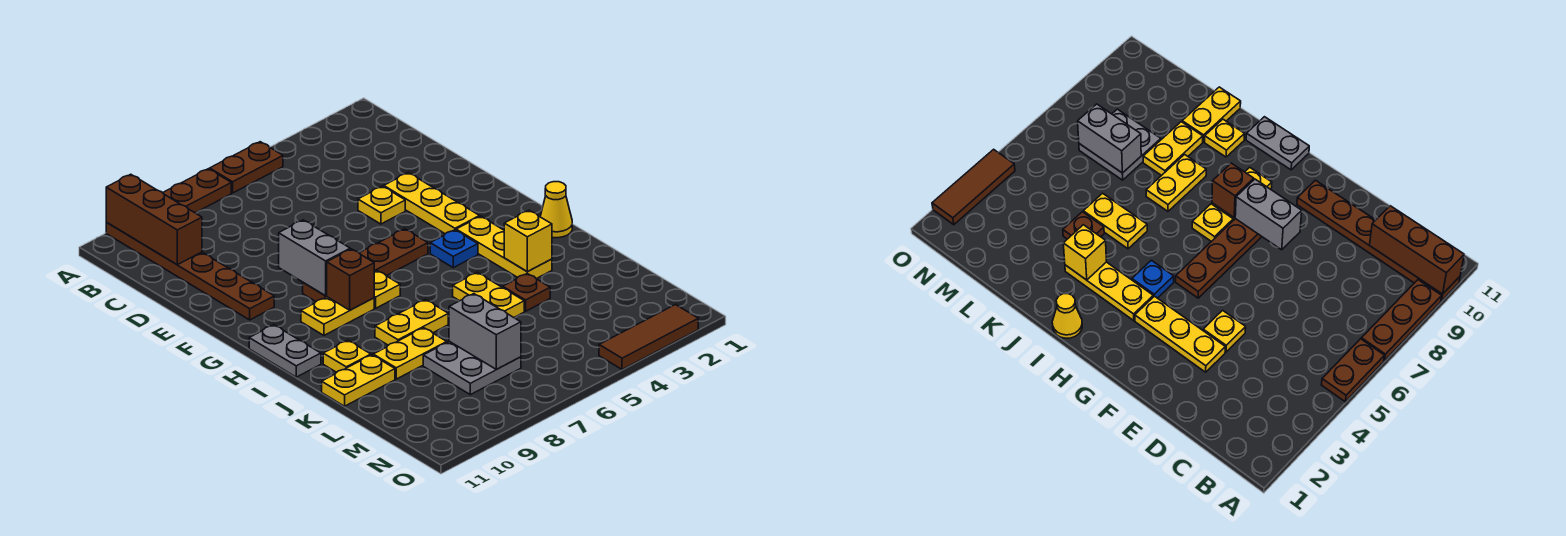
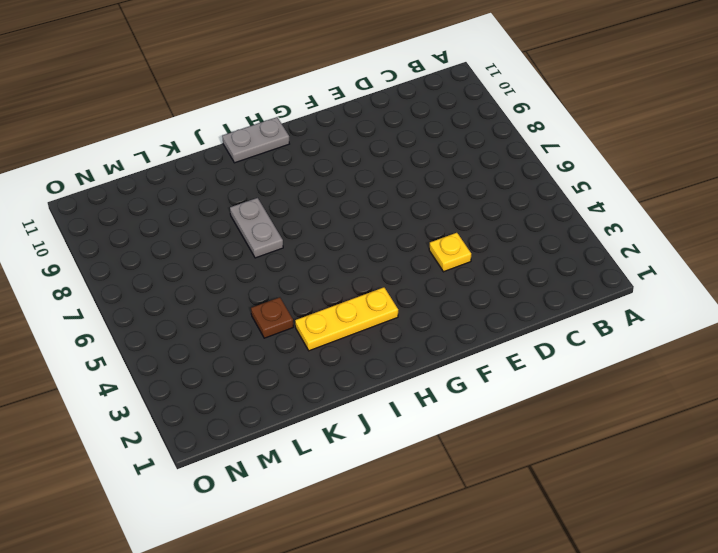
grey 1x2 plate [230,198,283,258] -> yellow 1x2 plate [375,300,448,345]
none -> brown 1x2 plate [210,142,283,193]
none -> brown 1x3 plate [163,169,231,213]
none -> brown 1x6 plate [106,222,274,320]

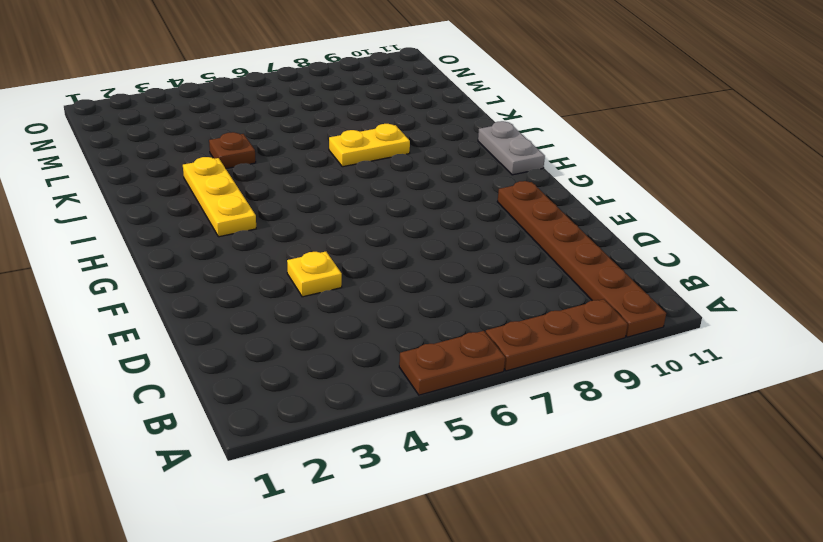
none -> yellow 1x3 plate [384,173,480,234]
none -> brown 1x4 plate [303,229,428,301]
none -> blue 1x1 plate [430,230,478,268]

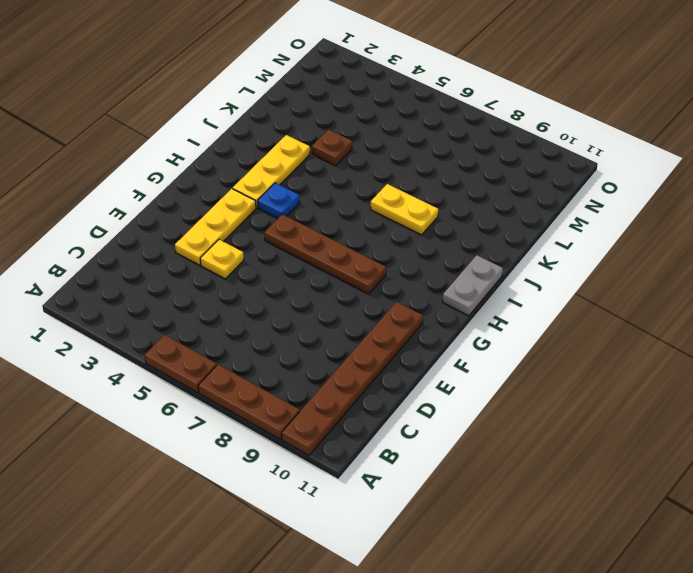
none -> yellow 1x1 plate [374,271,400,308]
none -> yellow 1x2 plate [301,297,374,335]
none -> yellow 1x1 cone [540,182,572,238]

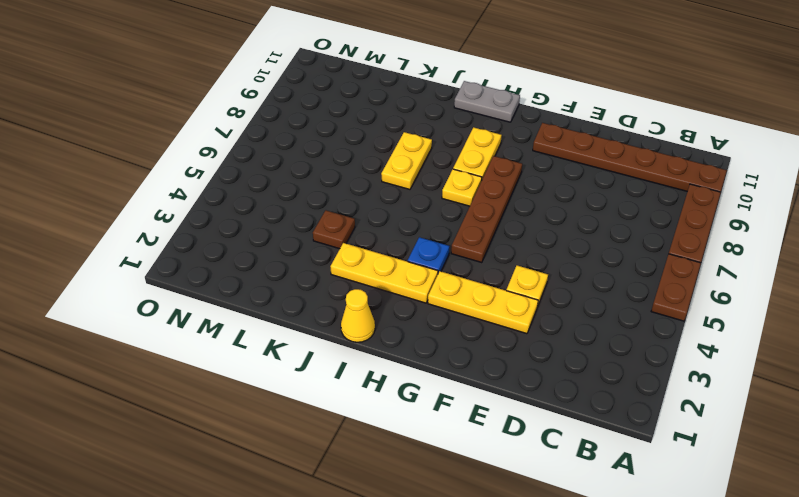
none -> yellow 1x2 plate [453,273,524,317]
none -> yellow 1x1 plate [323,340,371,372]
none -> yellow 1x2 plate [373,328,447,379]

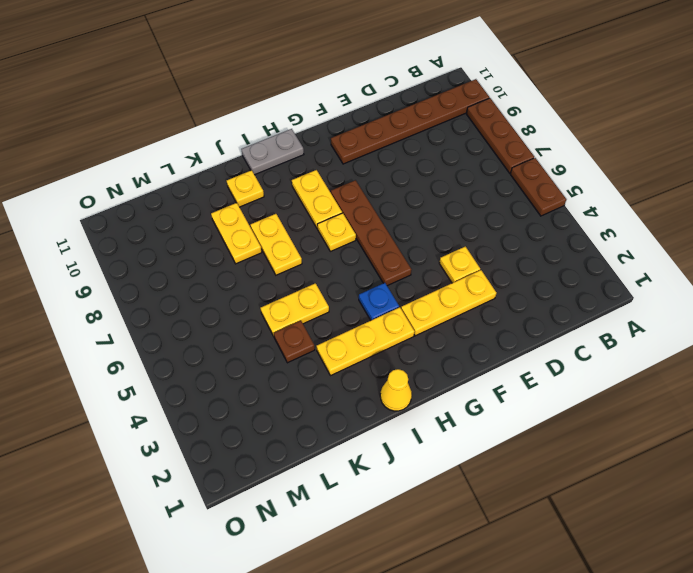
none -> yellow 1x2 plate [322,355,395,406]
none -> grey 2x2 plate [423,341,521,395]
none -> brown 1x3 tile [599,305,698,369]

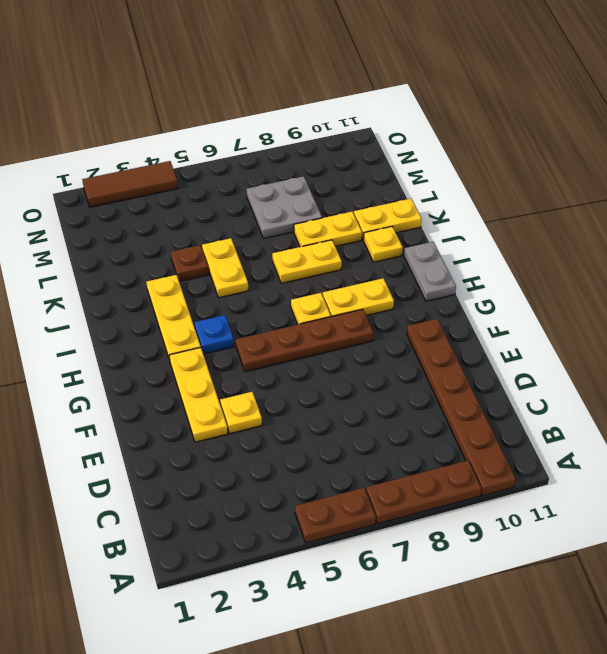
none -> yellow 1x1 cone [540,182,572,238]
none -> brown 1x3 brick [106,174,202,265]
none -> grey 1x2 brick [279,220,350,296]

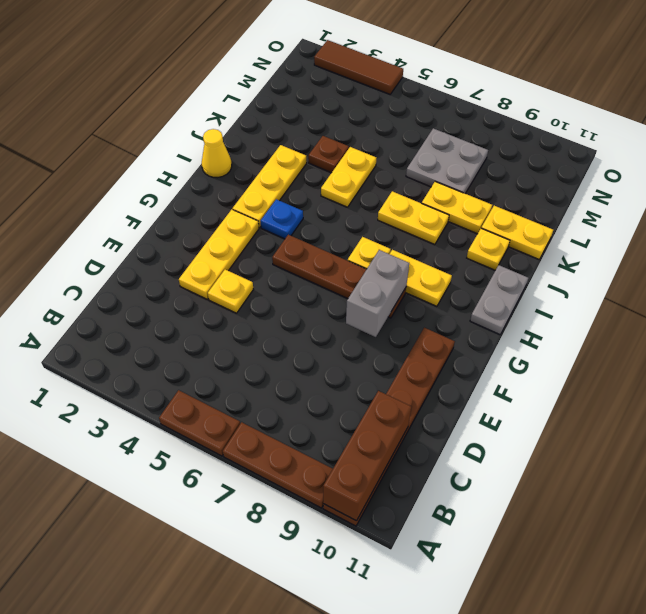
none -> brown 1x1 brick [326,249,374,310]
none -> yellow 1x1 brick [504,210,552,272]
none -> grey 1x2 brick [449,294,521,369]

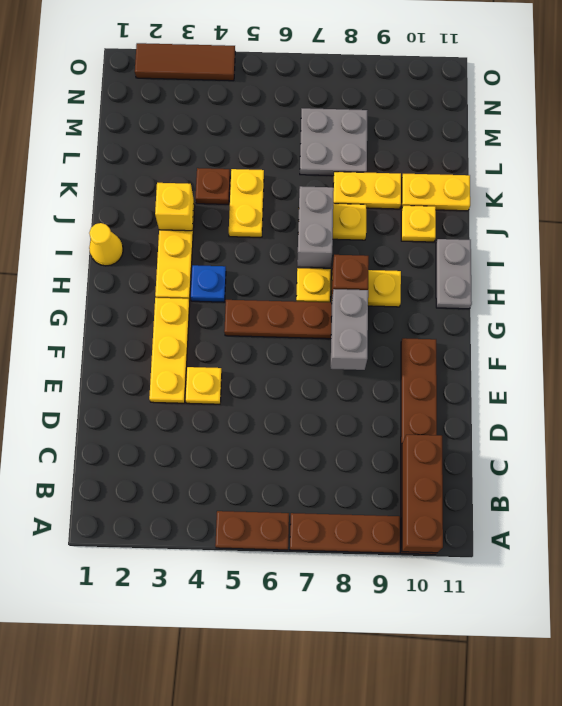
grey 1x2 brick [297,186,334,267] -> grey 1x2 brick moved to [449,294,521,369]

